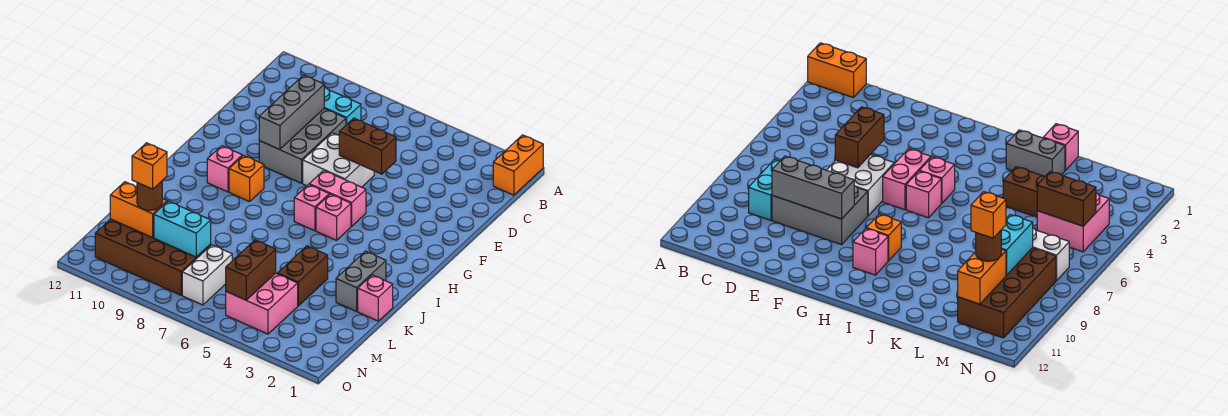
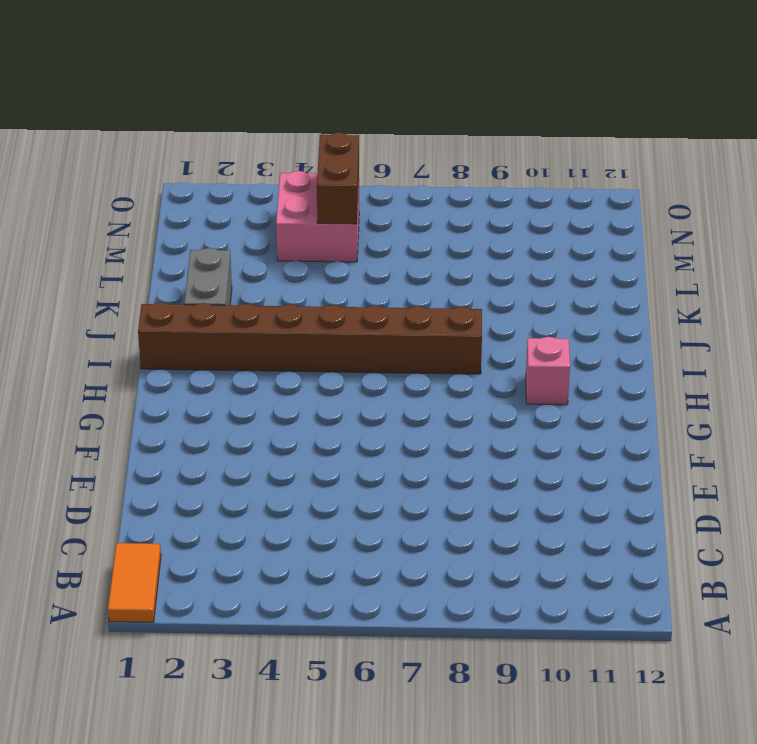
orange 1x2 tile [108,543,161,622] -> orange 1x2 brick [493,135,543,195]
brown 1x8 brick [138,302,482,374] -> none
none -> cyan 1x2 brick [324,88,361,125]
none -> grey 2x3 brick [259,109,346,183]
none -> white 2x2 brick [303,133,374,187]

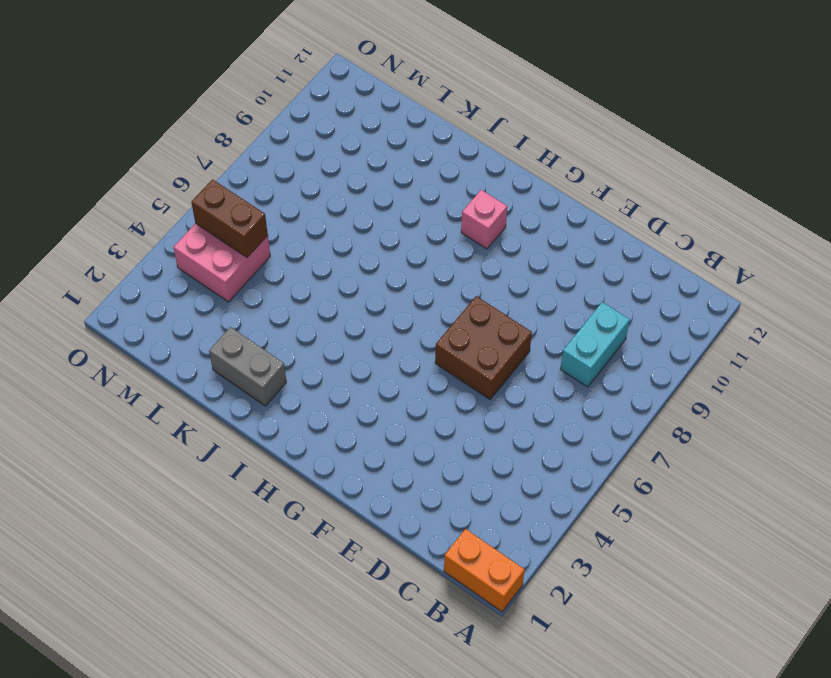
brown 2x2 brick [435,296,532,399] -> white 2x2 brick [303,133,374,187]
none -> grey 2x3 brick [259,109,346,183]
none -> pink 1x2 brick [309,170,366,226]
none -> pink 1x1 brick [316,194,351,240]

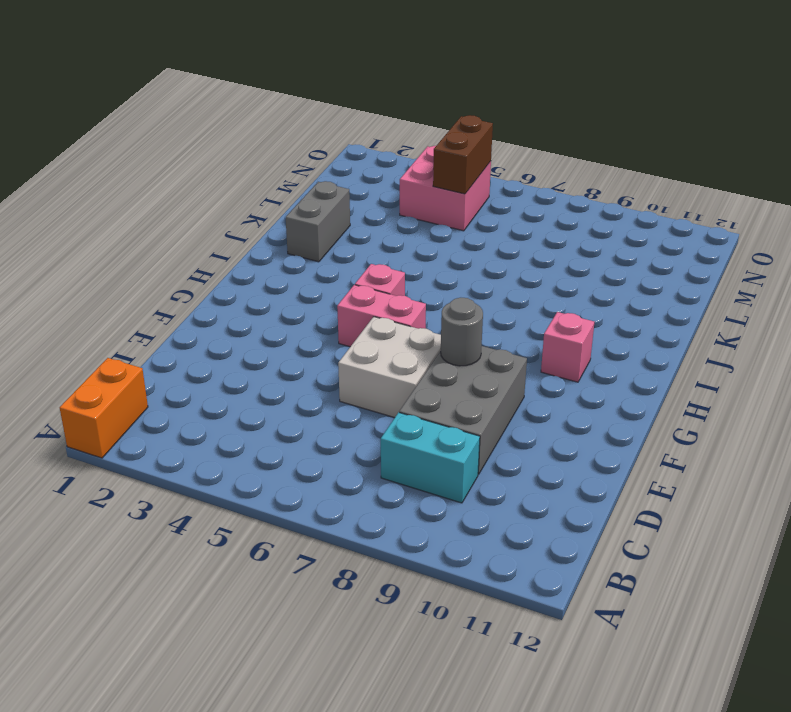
grey 1x1 round brick [441,298,483,366] -> none
none -> pink 1x1 brick [294,184,329,231]
none -> orange 1x1 brick [229,155,264,202]
none -> pink 1x1 brick [358,275,393,321]

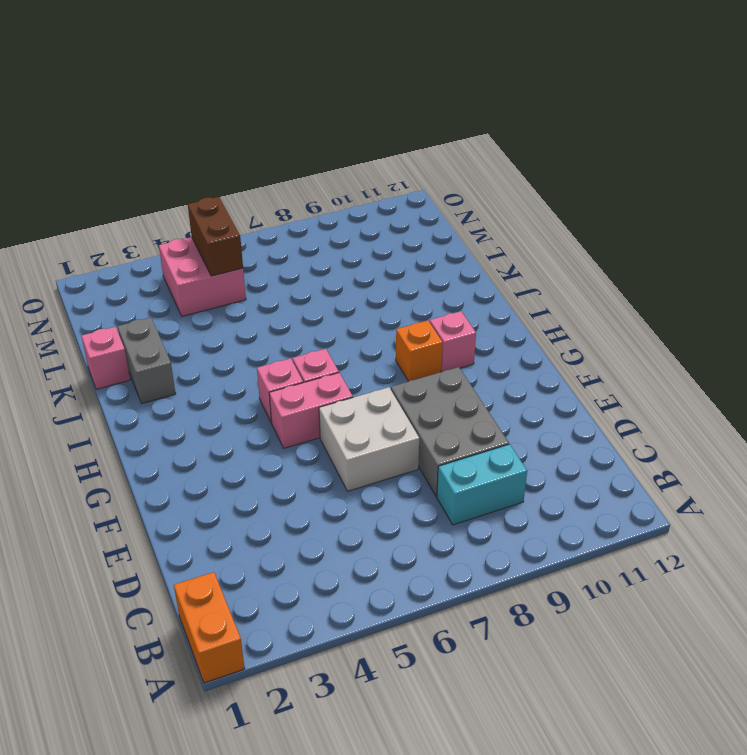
none -> brown 1x2 brick [278,246,328,306]
none -> white 1x2 brick [182,245,232,305]
none -> brown 2x4 brick [95,219,211,295]

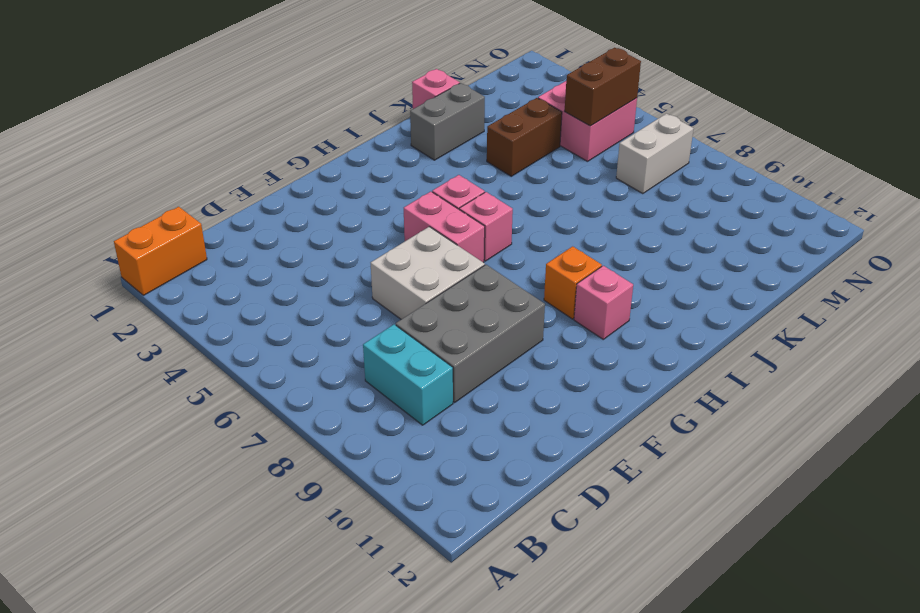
none -> brown 2x4 brick [95,219,211,295]
none -> grey 1x3 brick [259,75,324,150]
none -> brown 1x2 brick [339,118,396,174]

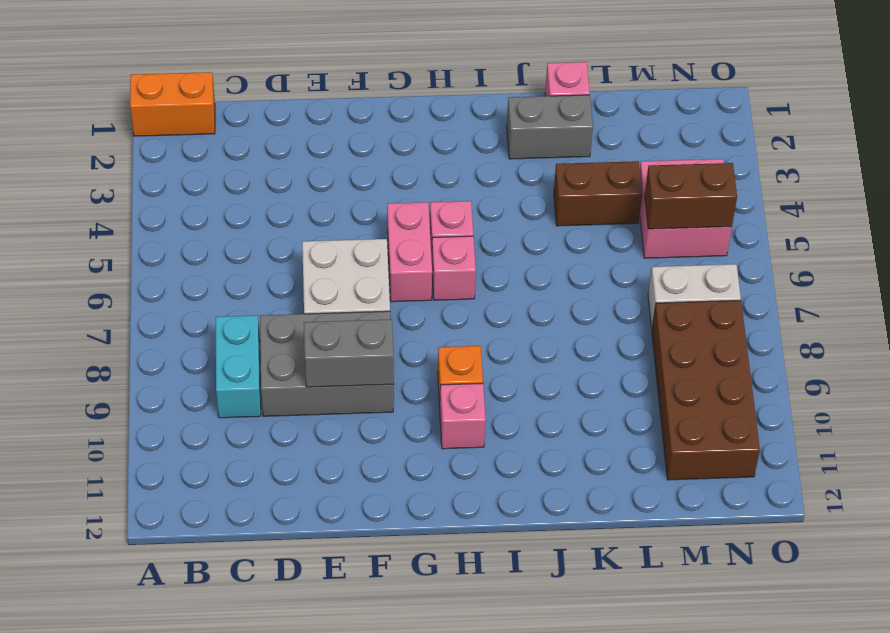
grey 1x2 brick [304,319,394,387] -> grey 1x3 brick [259,75,324,150]
none -> brown 1x2 brick [339,118,396,174]
none -> cyan 1x2 brick [154,201,211,257]
none -> orange 1x2 brick [110,182,167,238]

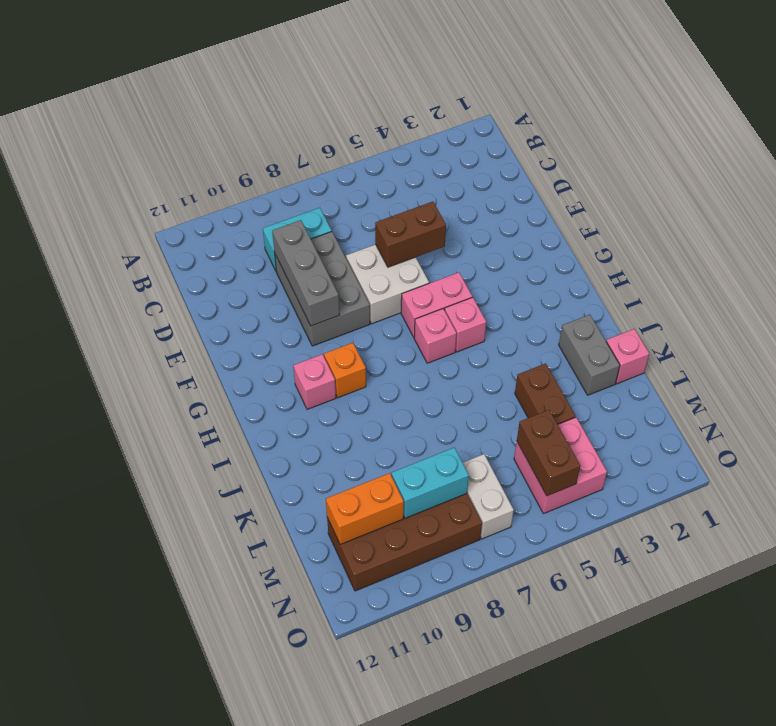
none -> orange 1x2 brick [493,135,543,195]
none -> brown 1x1 round brick [137,181,162,210]
none -> orange 1x1 brick [132,143,167,189]

